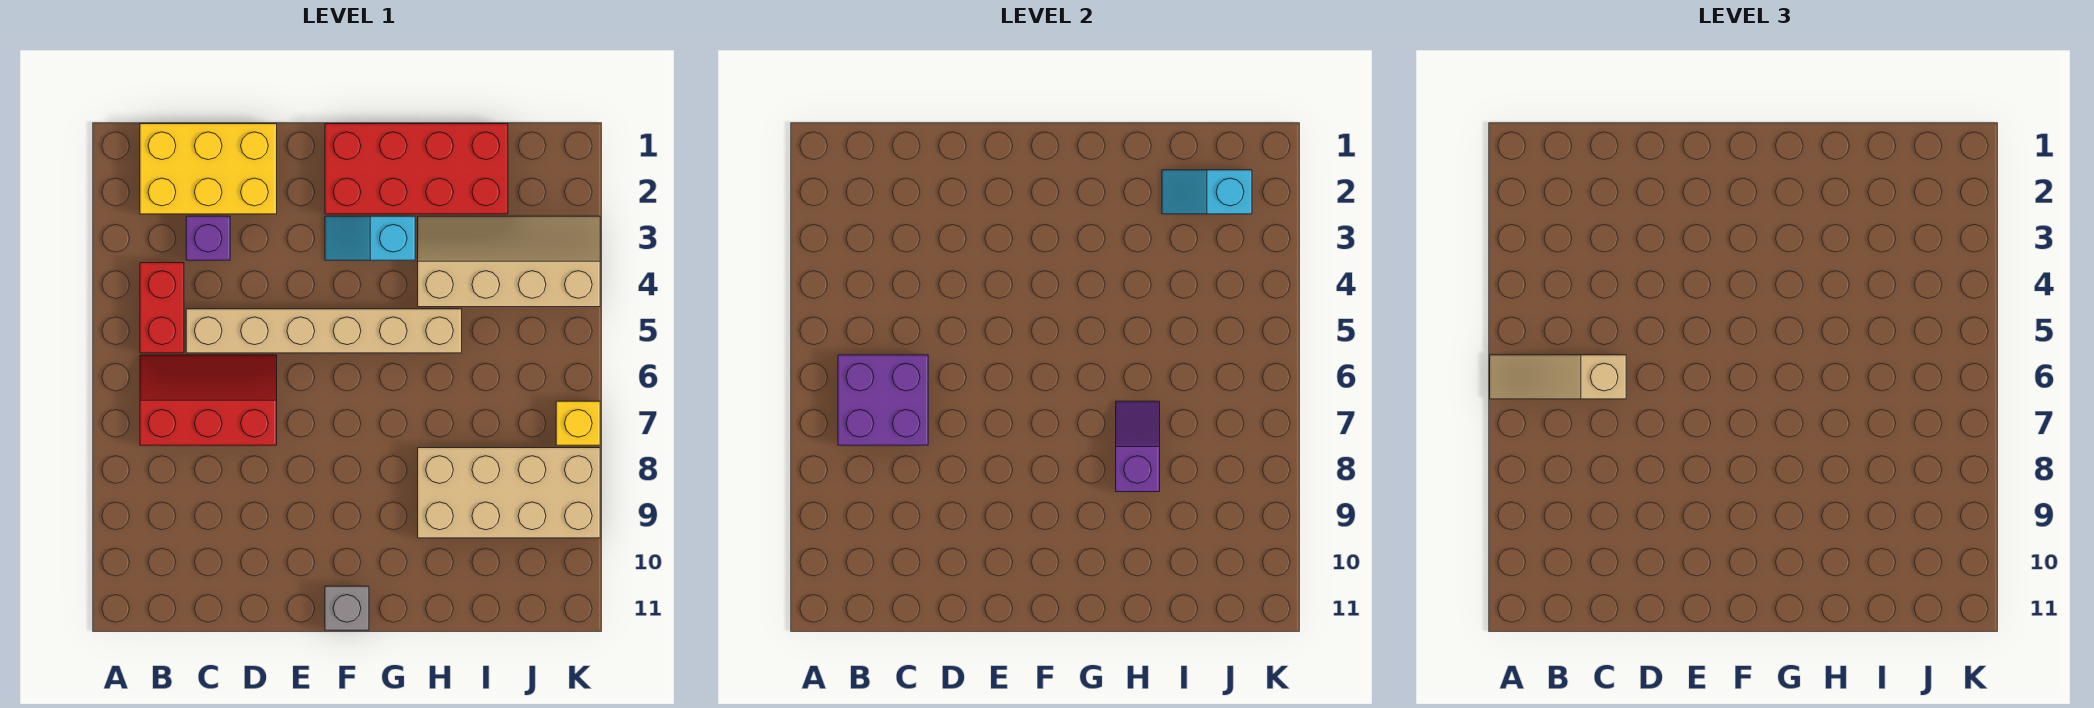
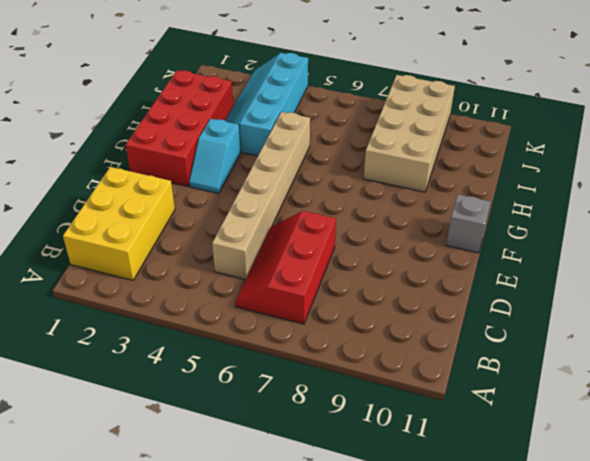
cyan 2x4 slope [225,53,308,156] -> tan 2x4 slope [418,216,600,307]
none -> red 1x2 brick [140,263,184,353]
none -> purple 1x1 brick [186,216,230,260]
none -> yellow 1x1 brick [556,401,600,445]

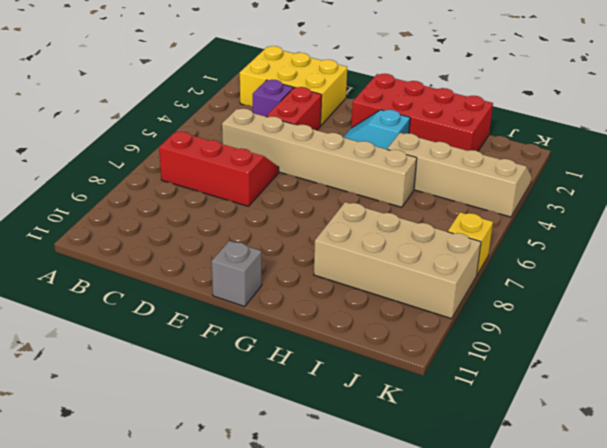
red 1x2 brick [266,87,322,130] -> red 1x2 brick moved to [140,263,184,353]
none -> purple 2x2 brick [838,355,928,445]
none -> purple 1x2 slope [1116,401,1160,492]
none -> cyan 1x2 slope [1162,170,1252,214]

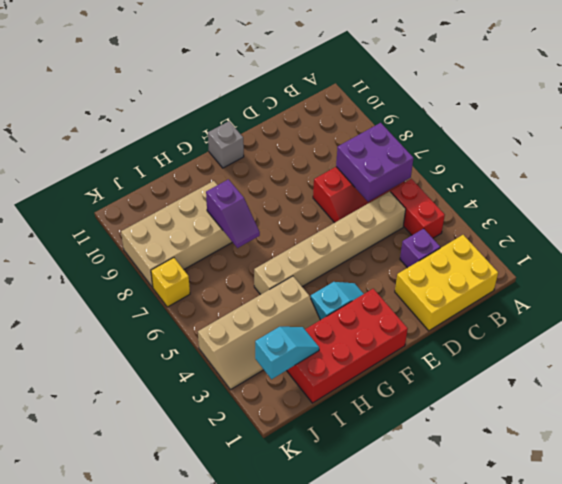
none -> tan 1x3 slope [1490,355,1626,399]

